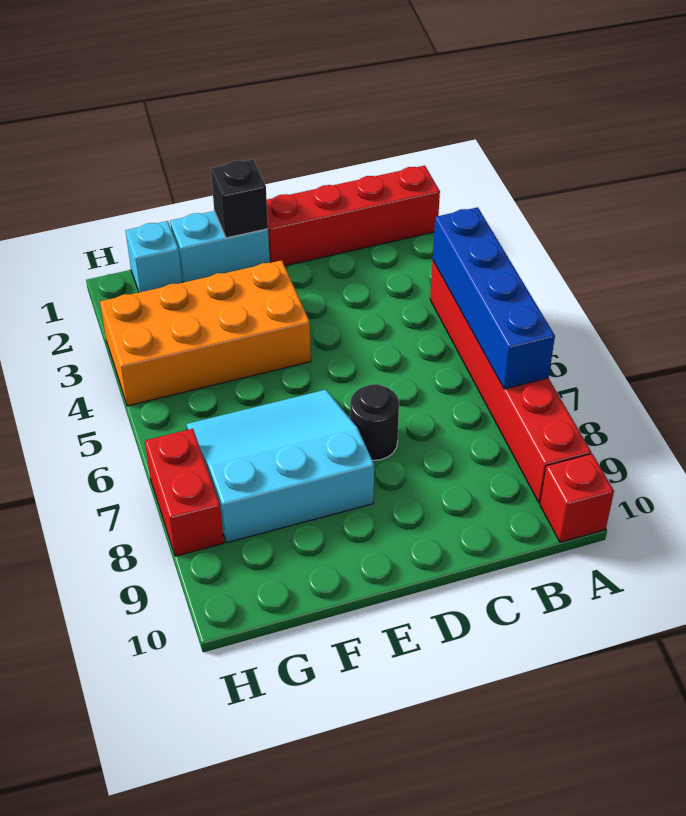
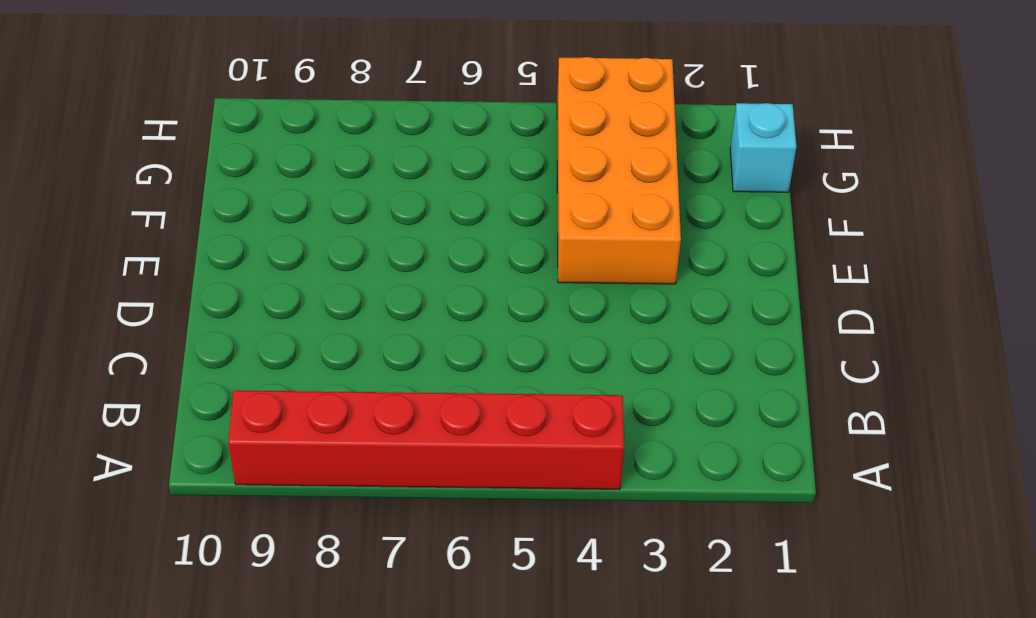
none -> red 1x4 brick [267,166,440,266]
none -> red 1x1 brick [540,454,614,542]

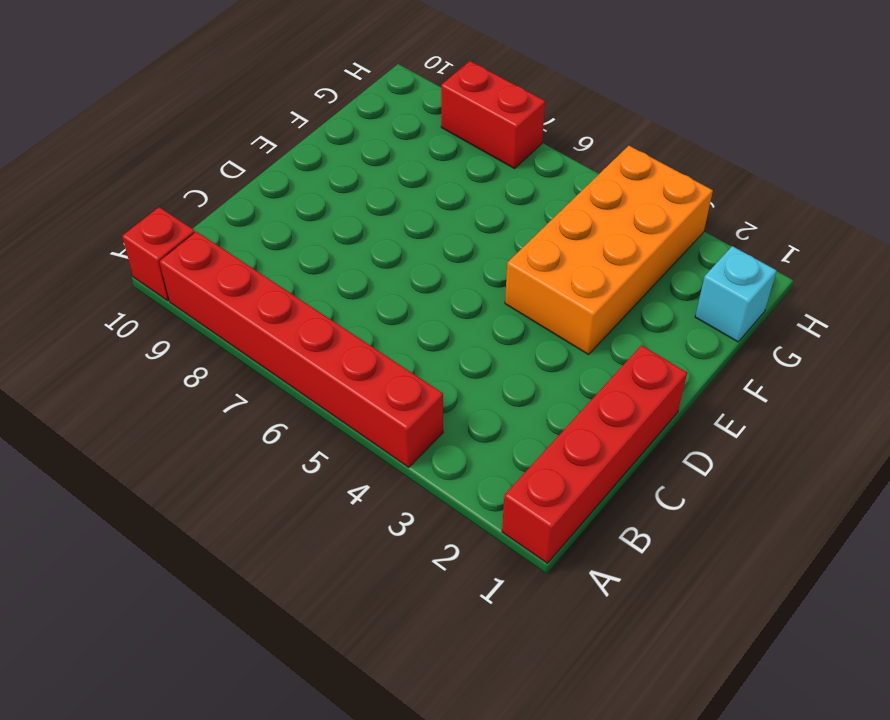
none -> black 1x1 round brick [350,384,399,460]
none -> cyan 1x2 brick [170,211,270,282]

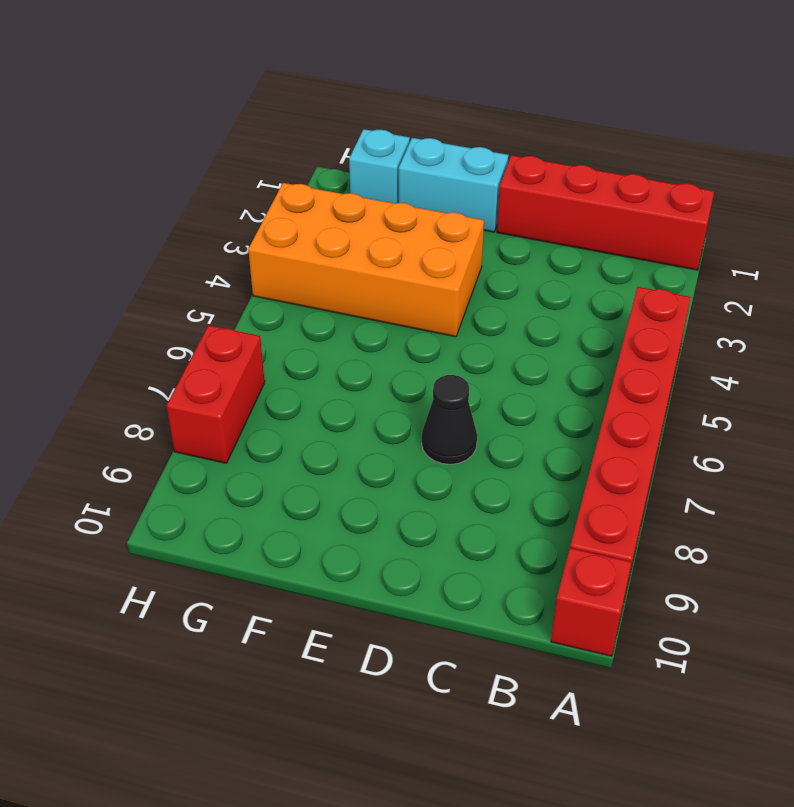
black 1x1 cone [422,375,477,464] -> black 1x1 round brick [350,384,399,460]
none -> cyan 3x3 slope [187,390,374,543]
none -> blue 1x4 brick [433,207,555,389]

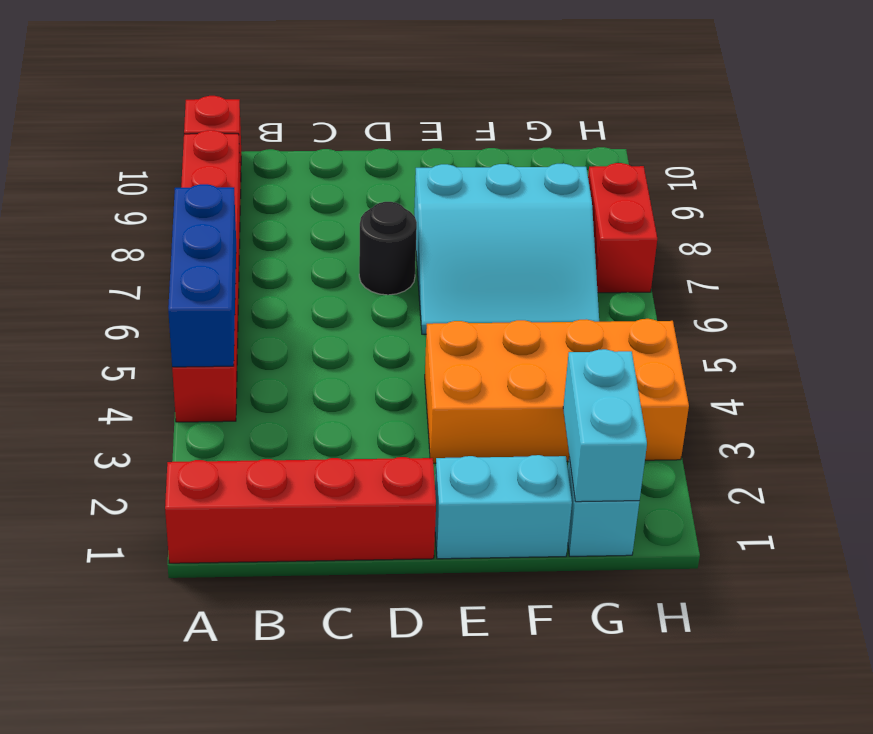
blue 1x3 brick [168,184,236,367] -> blue 1x4 brick [433,207,555,389]
cyan 1x2 brick [563,349,647,502] -> none
none -> black 1x1 brick [211,159,268,238]

